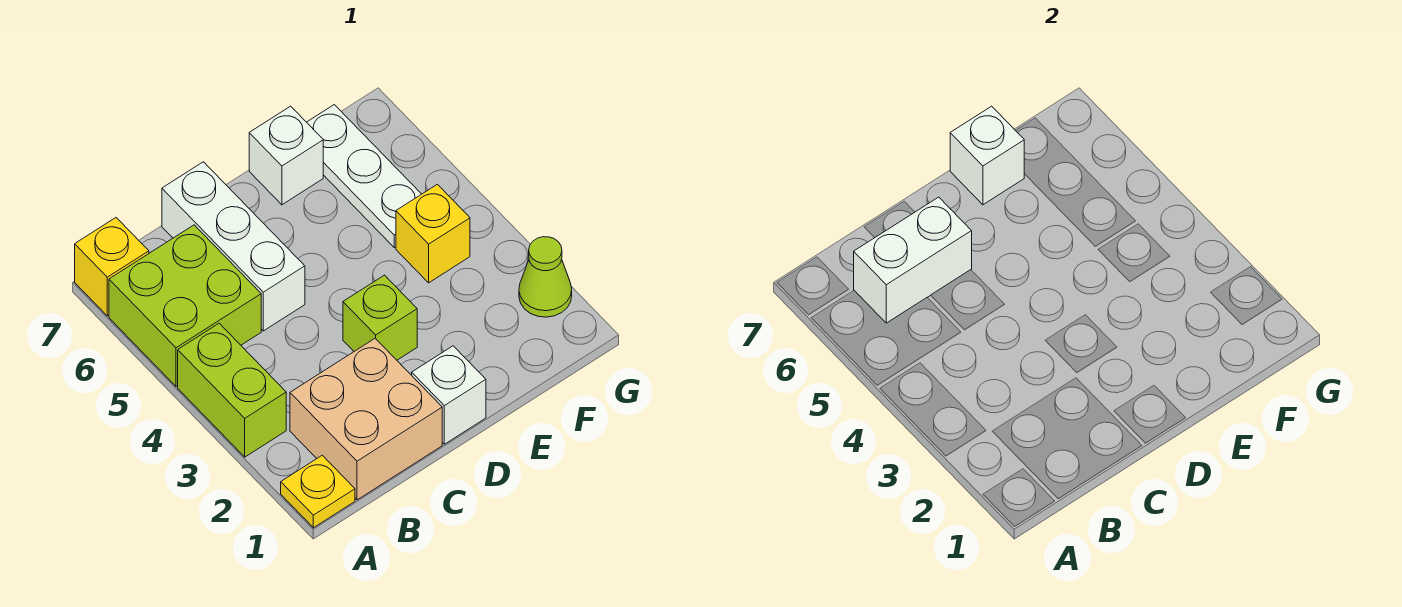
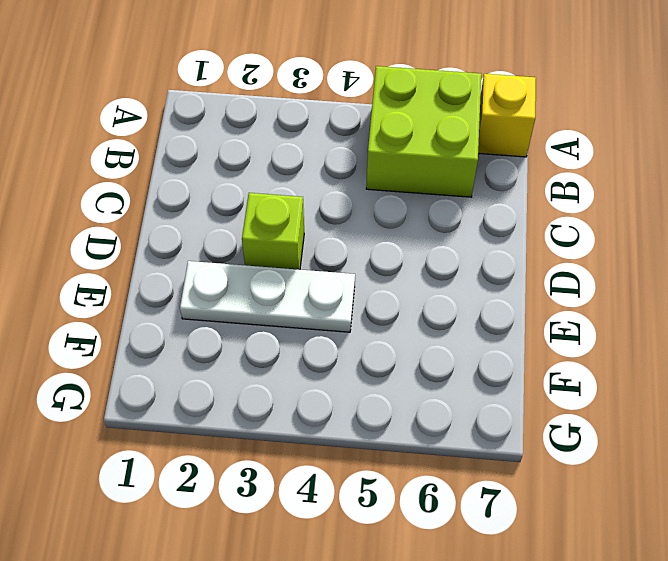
white 1x3 plate [180,261,355,332] -> white 1x3 plate moved to [307,105,421,247]
none -> yellow 1x1 plate [281,455,355,528]
none -> lime 1x2 brick [178,323,286,457]
none -> tan 2x2 brick [290,338,442,500]

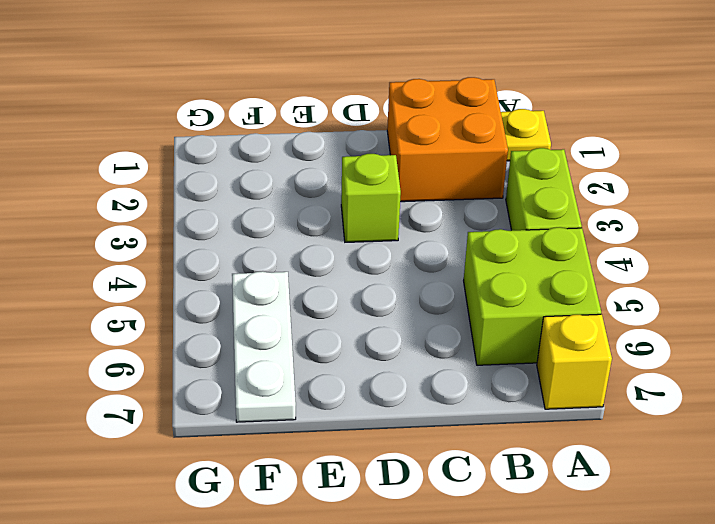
orange 2x2 brick [387,77,508,202] -> tan 2x2 brick [290,338,442,500]
none -> white 1x3 brick [162,162,305,331]
none -> white 1x1 brick [412,346,486,444]
none -> white 1x1 brick [249,106,323,205]

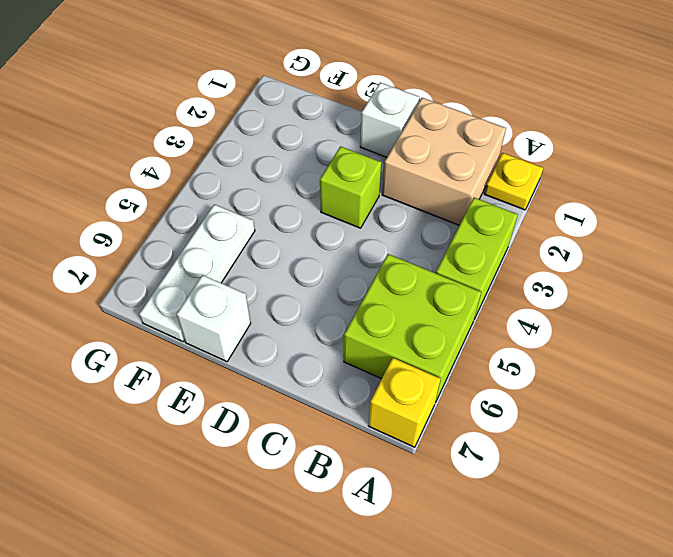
none -> white 1x3 brick [162,162,305,331]
none -> yellow 1x1 brick [396,184,470,283]
none -> lime 1x1 cone [519,237,572,317]

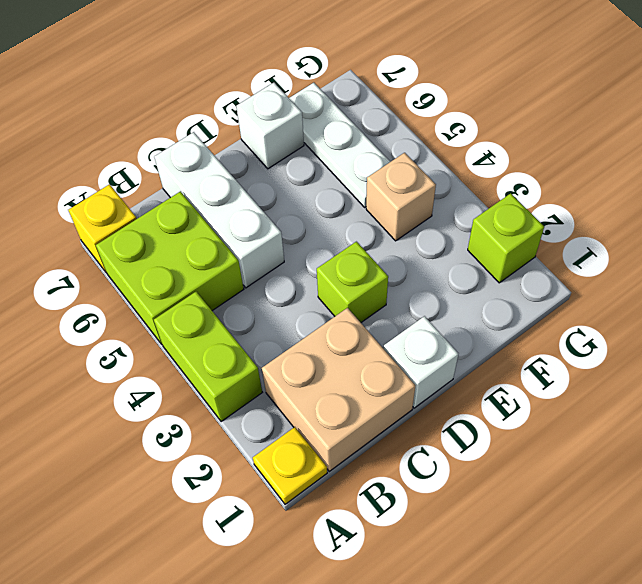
tan 1x1 brick [366,153,436,241] -> yellow 1x1 brick [396,184,470,283]
lime 1x1 brick [468,193,544,283] -> lime 1x1 cone [519,237,572,317]
none -> white 1x2 brick [854,197,972,323]
none -> white 1x1 brick [950,106,1024,205]

